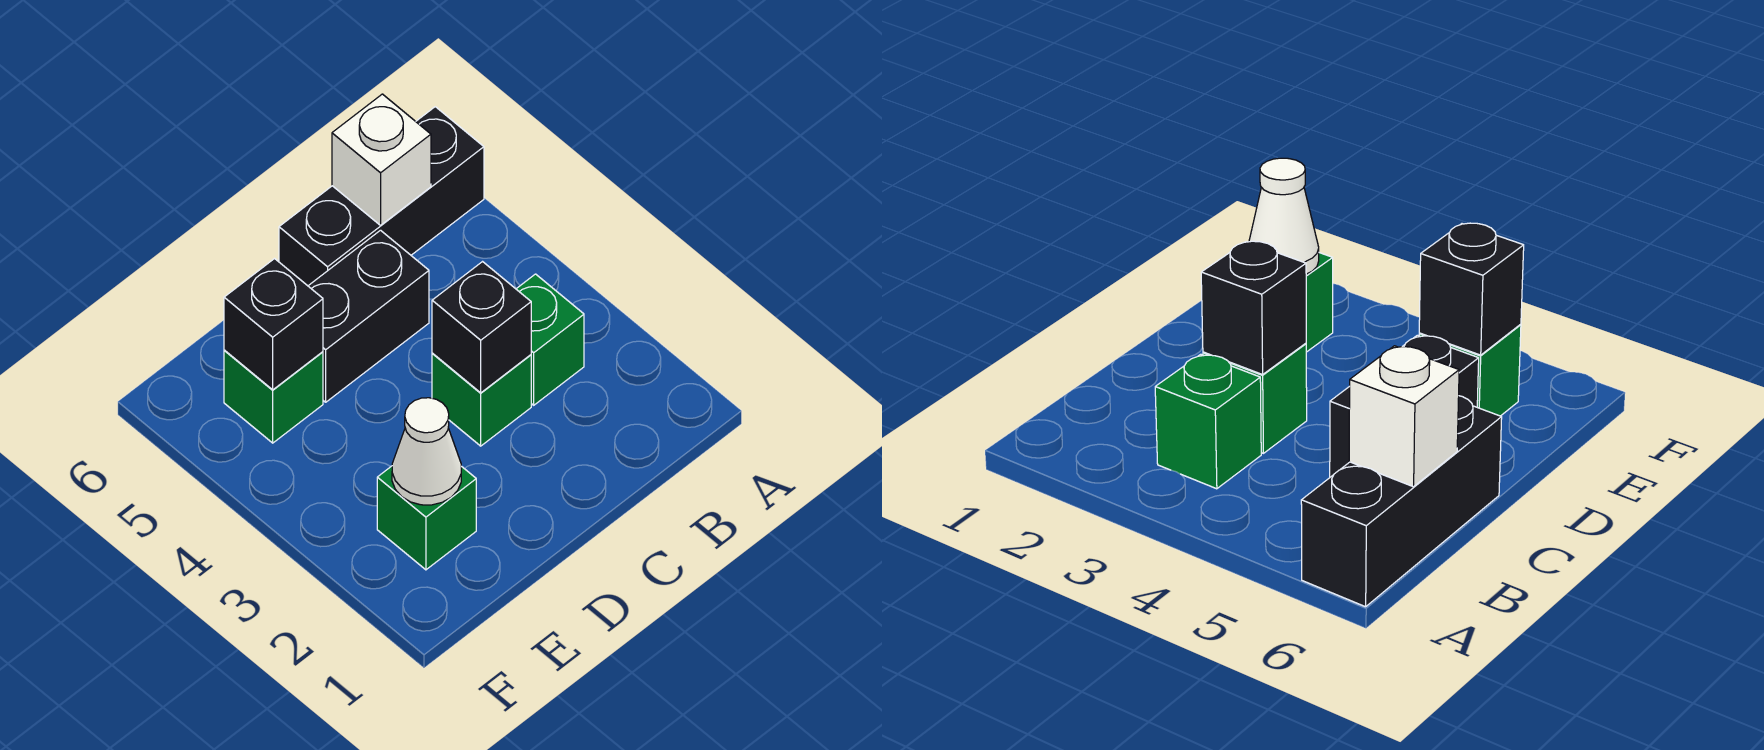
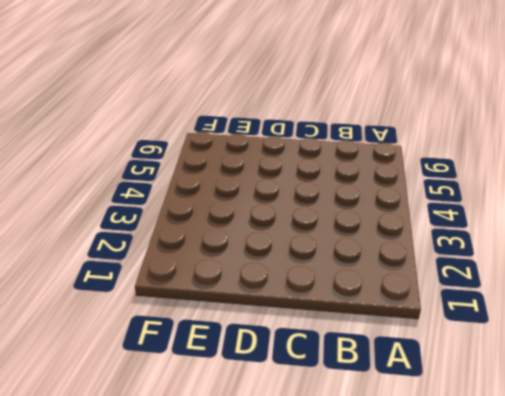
none -> black 1x3 brick [279,107,484,286]
none -> green 1x1 brick [516,274,584,405]

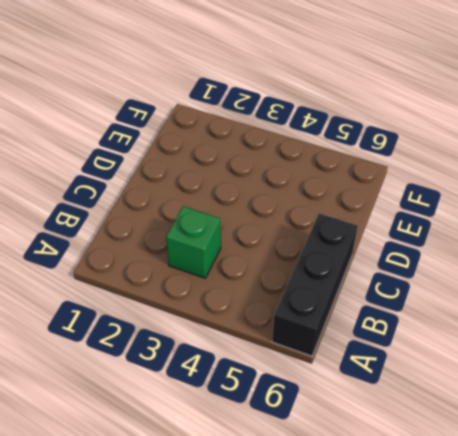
none -> green 1x1 brick [432,353,531,446]
none -> black 1x2 brick [309,230,429,402]

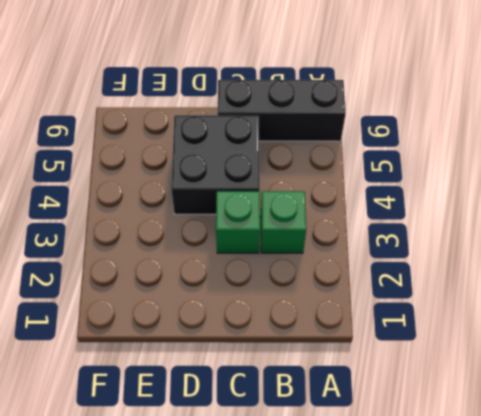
black 2x2 brick [171,115,260,214] -> black 1x2 brick [309,230,429,402]
none -> green 1x1 brick [377,466,476,570]
none -> green 1x1 brick [224,350,323,443]

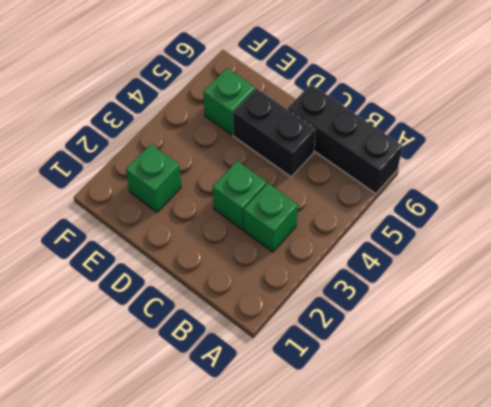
none -> white 1x1 brick [332,94,431,225]
none -> black 1x1 brick [432,262,531,393]

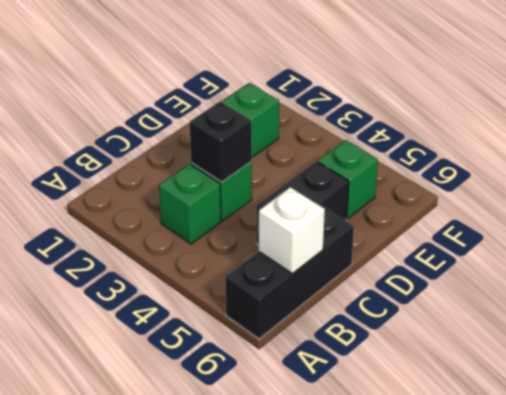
none -> white 1x1 cone [392,398,461,505]
none -> black 1x1 brick [224,259,323,390]

